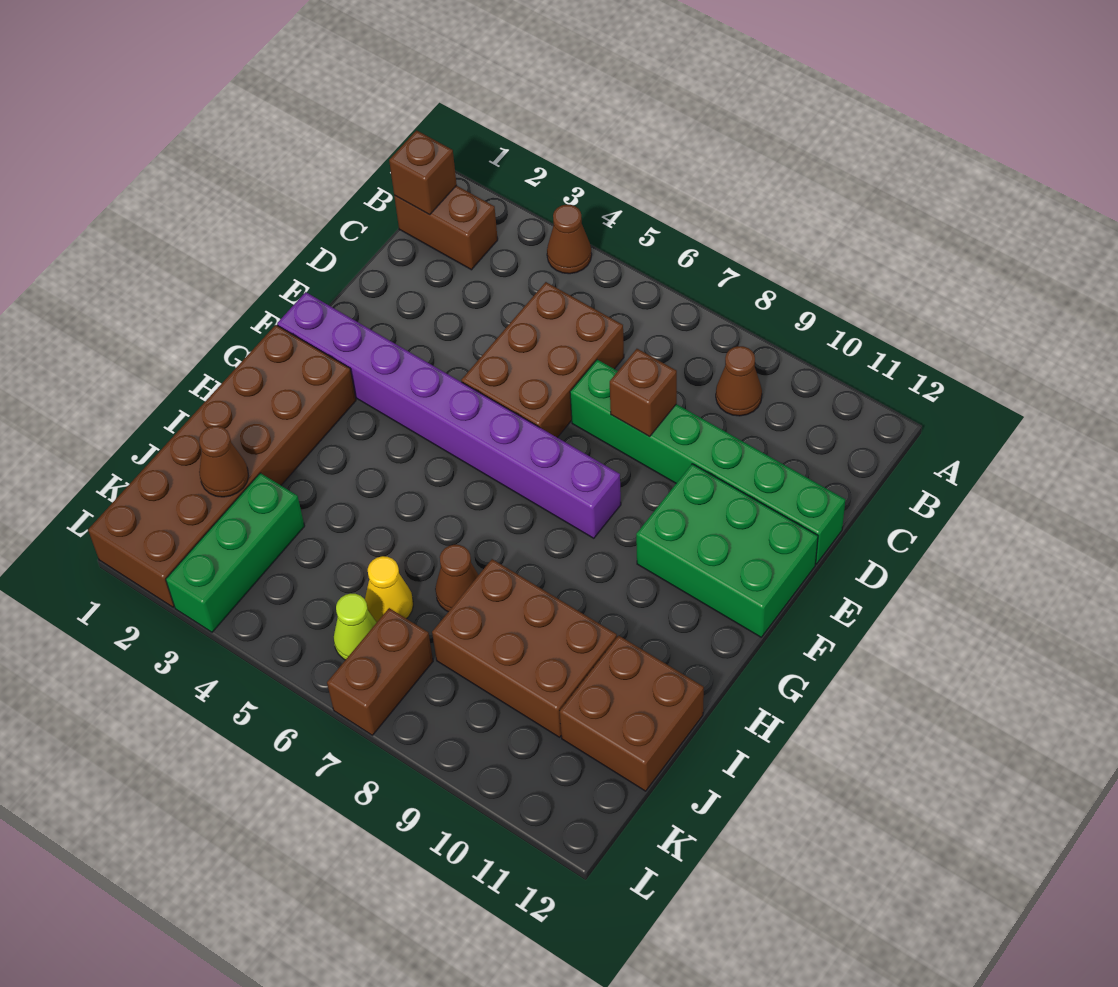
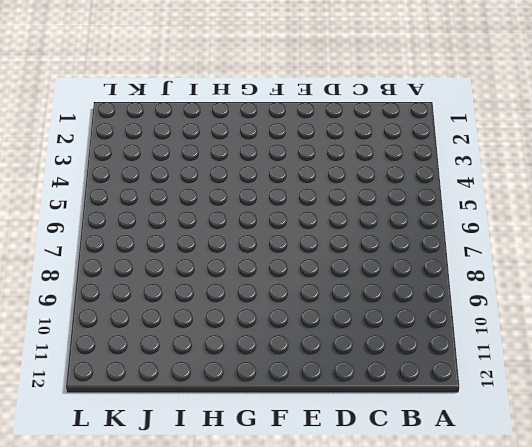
none -> brown 1x1 cone [547,205,592,274]
none -> brown 1x2 brick [394,185,498,270]
none -> brown 1x1 cone [716,346,762,416]

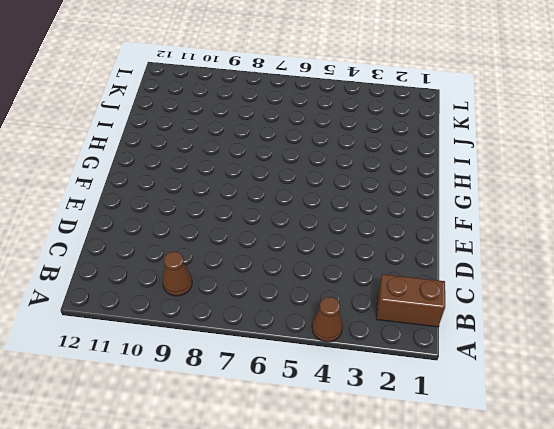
none -> brown 2x3 brick [461,282,624,438]
none -> green 1x6 brick [570,360,845,564]
none -> green 2x3 brick [636,464,818,637]

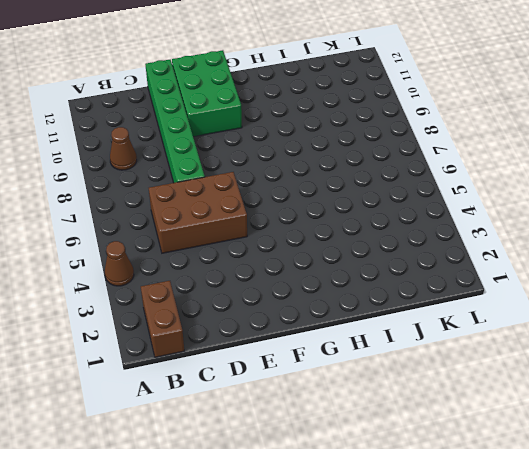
none -> purple 1x8 brick [277,292,621,538]
none -> brown 2x6 brick [88,325,356,607]
none -> brown 1x1 cone [435,545,478,612]

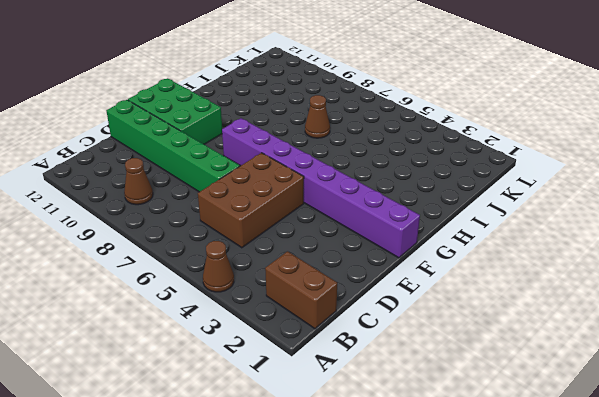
none -> brown 2x6 brick [88,325,356,607]
none -> brown 2x3 brick [432,559,617,737]
none -> brown 2x2 brick [560,636,704,791]

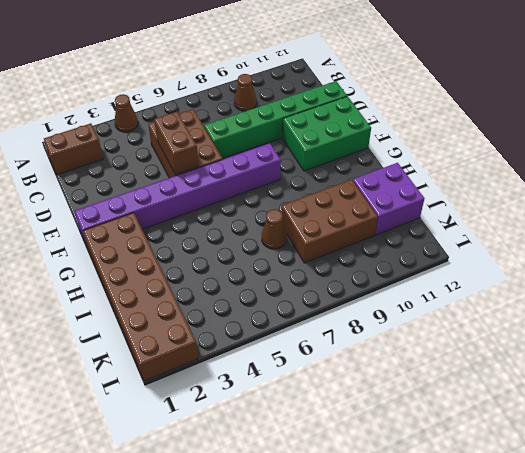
brown 1x2 brick [154,112,199,175] -> brown 1x2 brick moved to [327,608,433,735]
purple 2x2 brick [353,163,424,235] -> brown 2x2 brick [560,636,704,791]
none -> green 1x3 brick [166,473,304,632]
none -> yellow 1x1 cone [365,556,413,622]
none -> lime 1x1 cone [334,593,377,660]

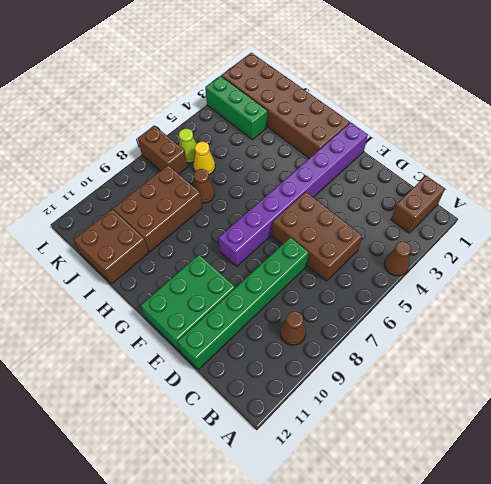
none -> brown 1x1 brick [389,130,457,215]
none -> brown 1x1 brick [610,349,677,437]
none -> brown 1x1 cone [199,426,248,497]

